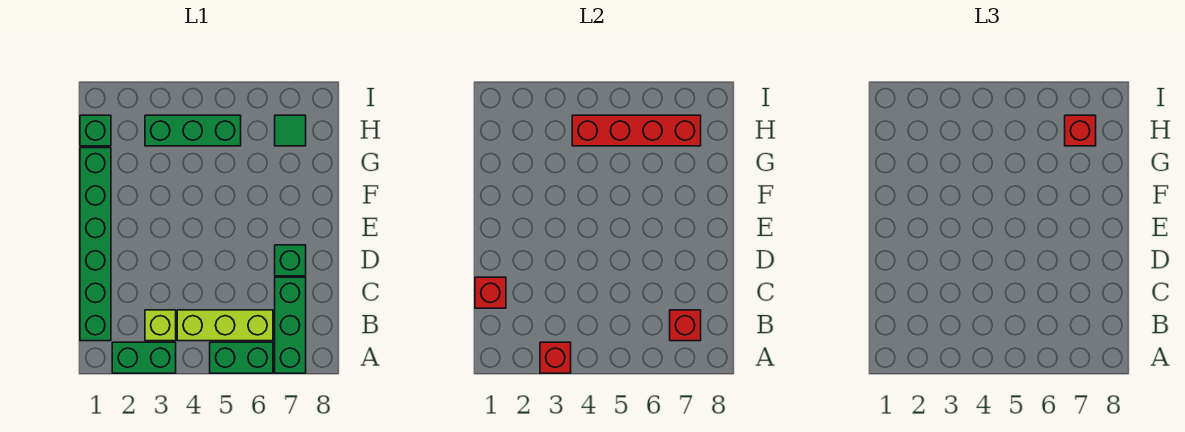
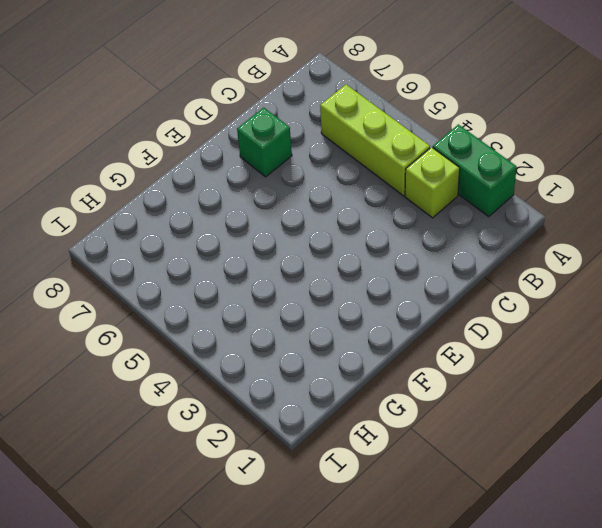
none -> green 1x2 brick [210,342,273,373]
none -> green 1x3 brick [275,277,306,373]
none -> green 1x6 brick [80,148,111,341]

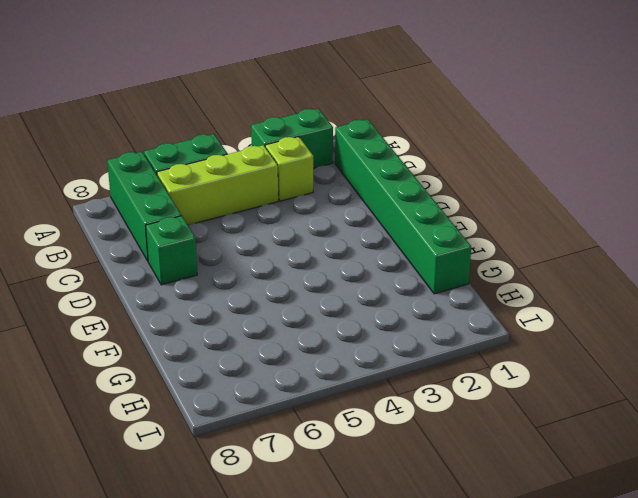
none -> green 1x1 brick [80,115,111,146]
none -> green 1x3 brick [145,115,241,146]
none -> green 1x1 tile [275,115,306,146]

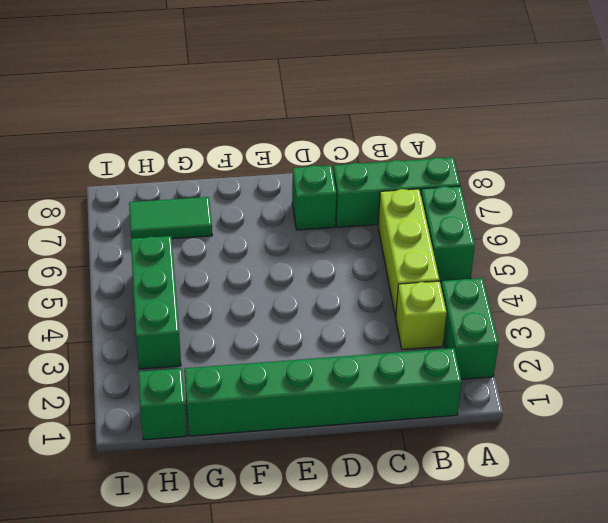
green 1x2 tile [129,197,212,239] -> green 1x1 tile [275,115,306,146]
none -> red 1x1 brick [540,342,571,373]
none -> red 1x1 brick [670,310,701,341]
none -> red 1x1 brick [475,277,506,308]

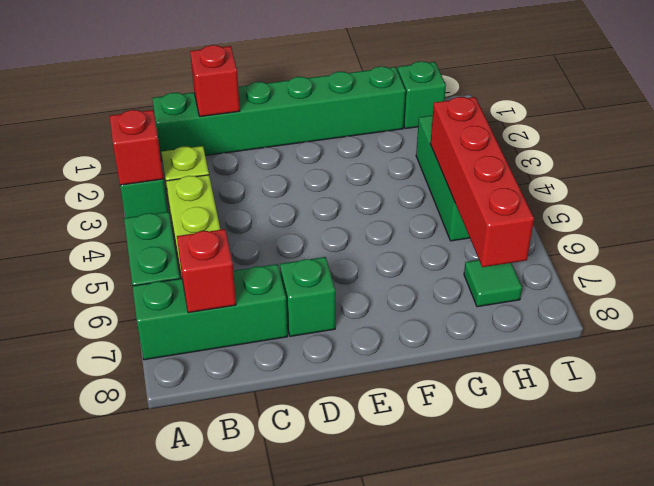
none -> red 1x1 brick [1065,115,1096,146]

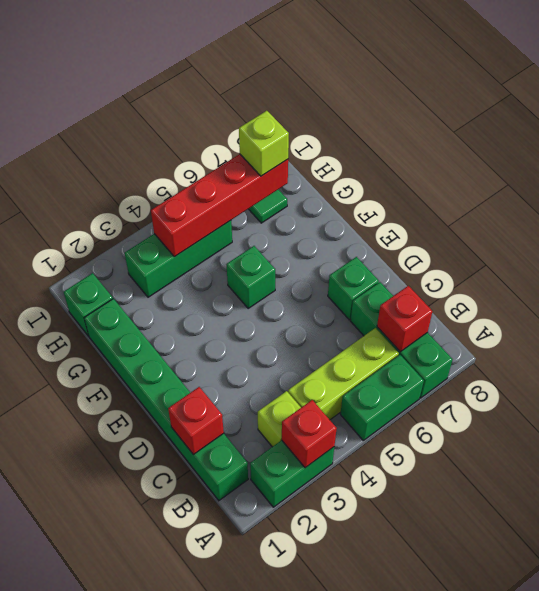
green 1x1 brick [226,246,275,308] -> none
lime 1x1 brick [239,111,289,176] -> red 1x1 brick [1065,115,1096,146]

